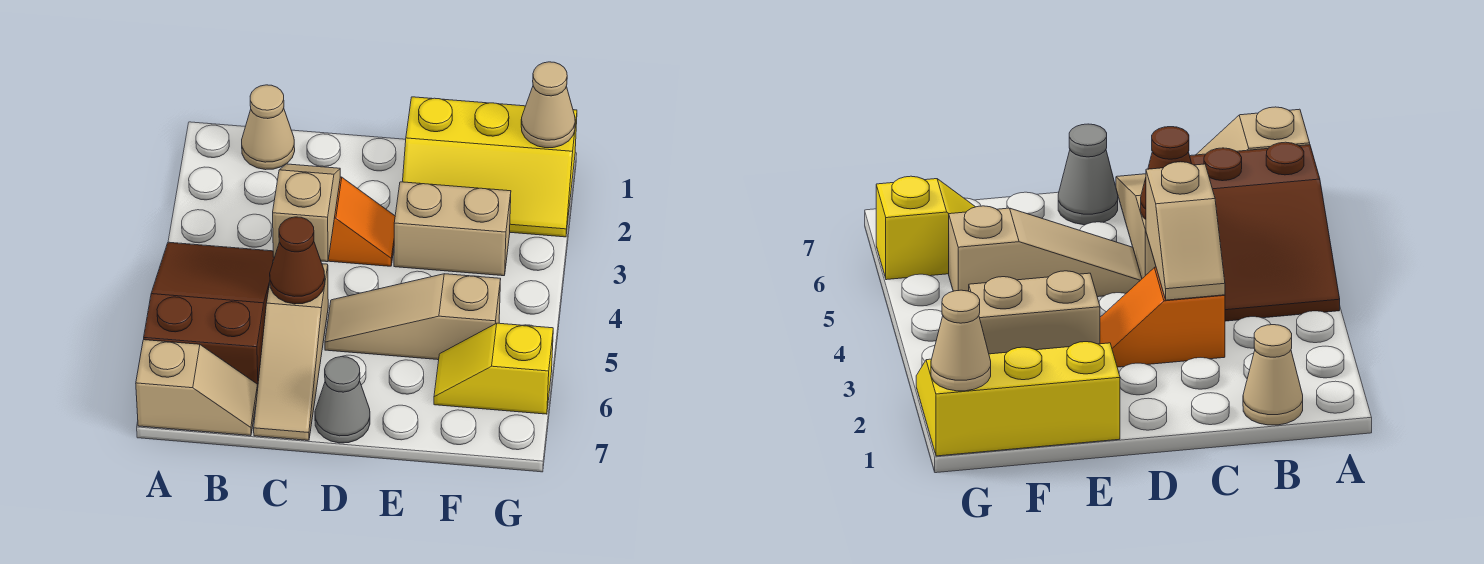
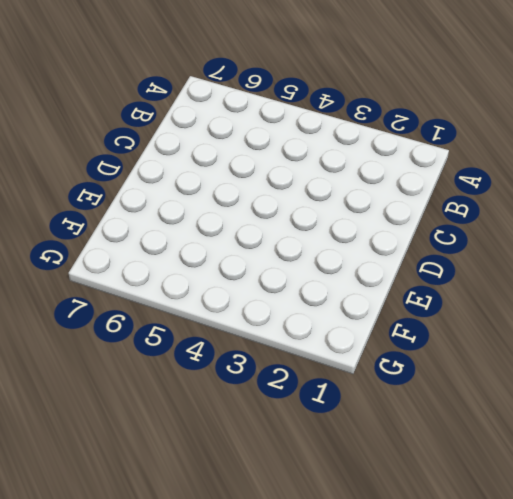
none -> brown 2x3 slope [144,242,274,384]
none -> tan 1x2 slope [136,340,258,436]
none -> tan 1x1 cone [242,85,295,170]

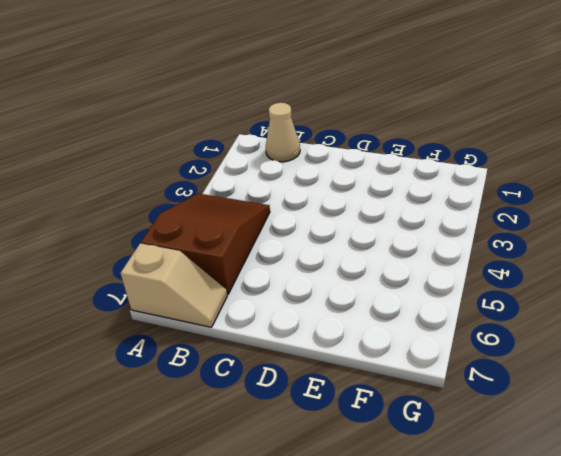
none -> orange 1x2 slope [328,177,395,266]
none -> tan 1x3 slope [254,260,328,440]
none -> tan 1x3 slope [325,274,501,360]

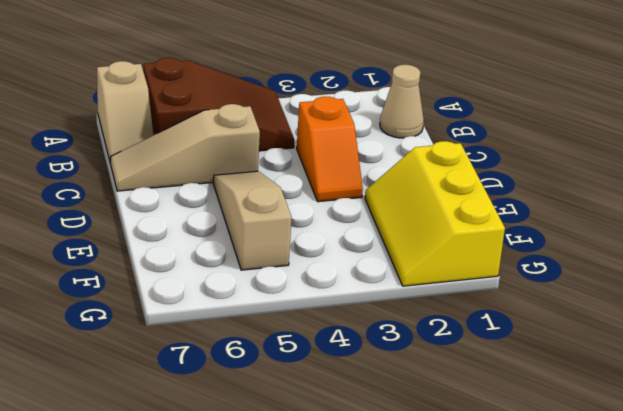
none -> grey 1x1 cone [315,357,370,443]
none -> tan 1x2 brick [394,182,511,276]
none -> yellow 1x2 slope [434,323,553,414]

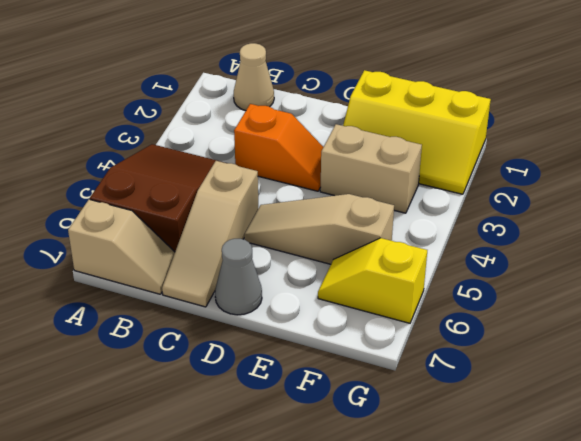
none -> tan 1x2 slope [273,164,340,262]
none -> brown 1x1 cone [270,217,325,304]
none -> tan 1x1 cone [521,62,575,148]

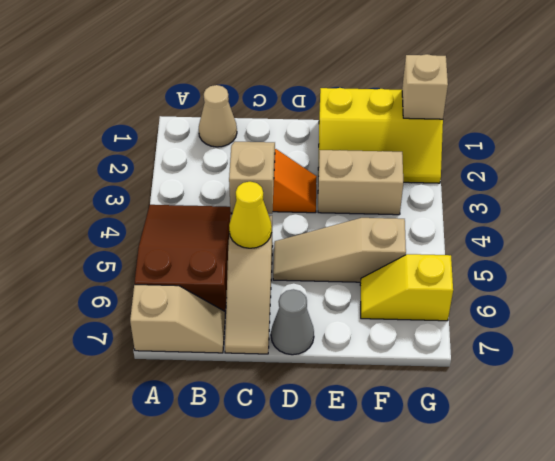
yellow 1x1 cone [229,182,272,248] -> brown 1x1 cone [270,217,325,304]
tan 1x1 brick [402,54,448,119] -> tan 1x1 cone [521,62,575,148]

